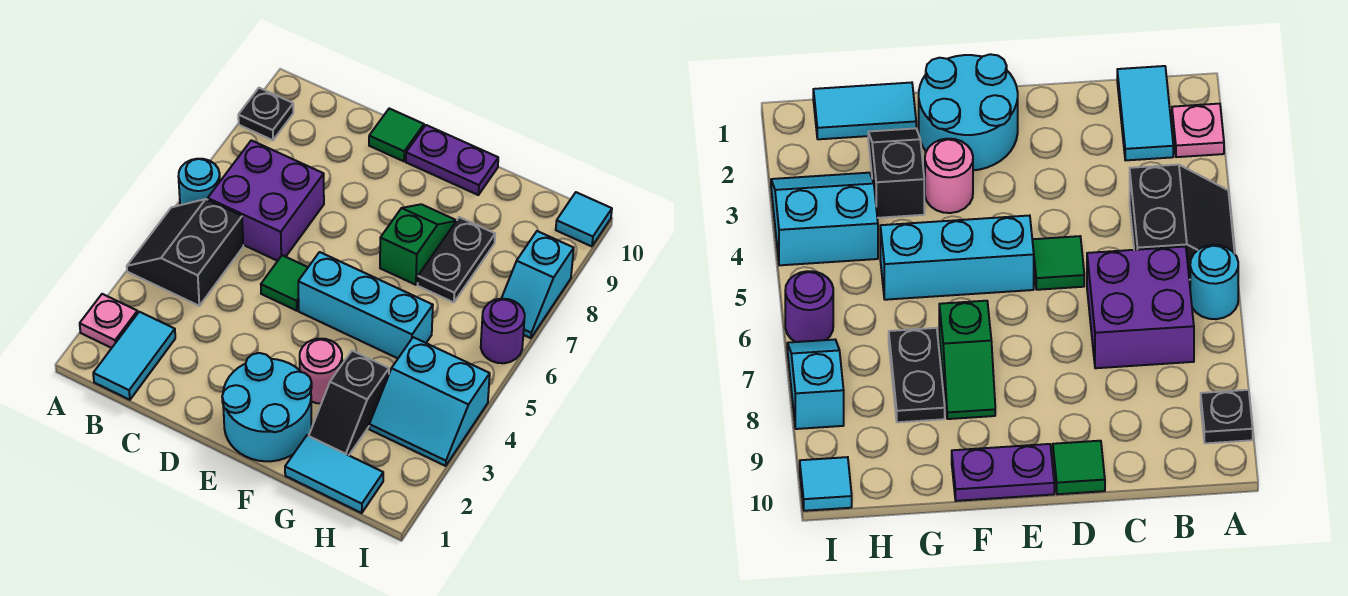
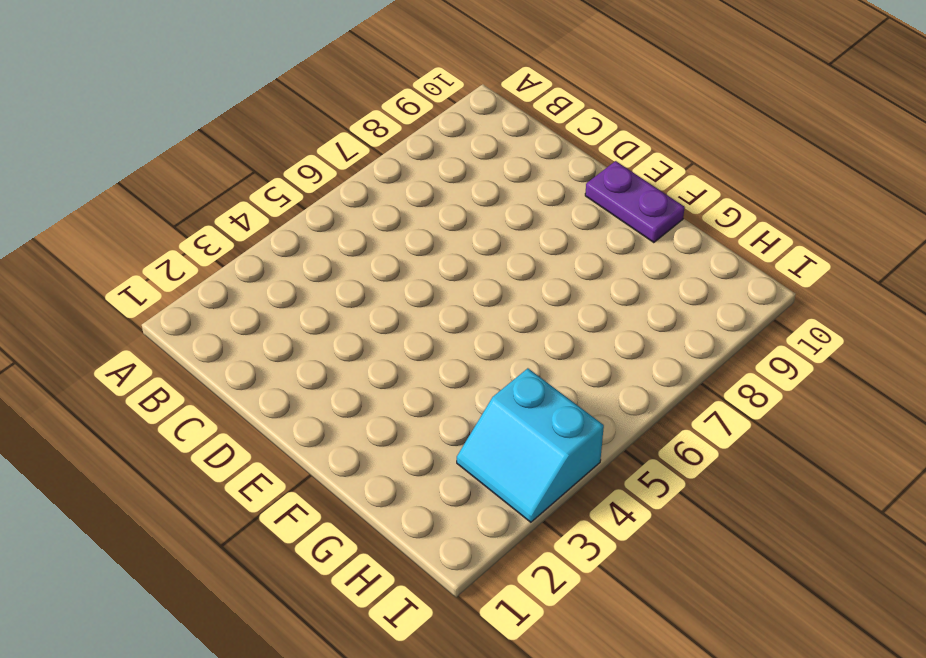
none -> pink 1x1 plate [80,294,138,348]
none -> black 2x2 slope [127,199,243,306]
none -> cyan 1x1 round brick [178,159,220,205]

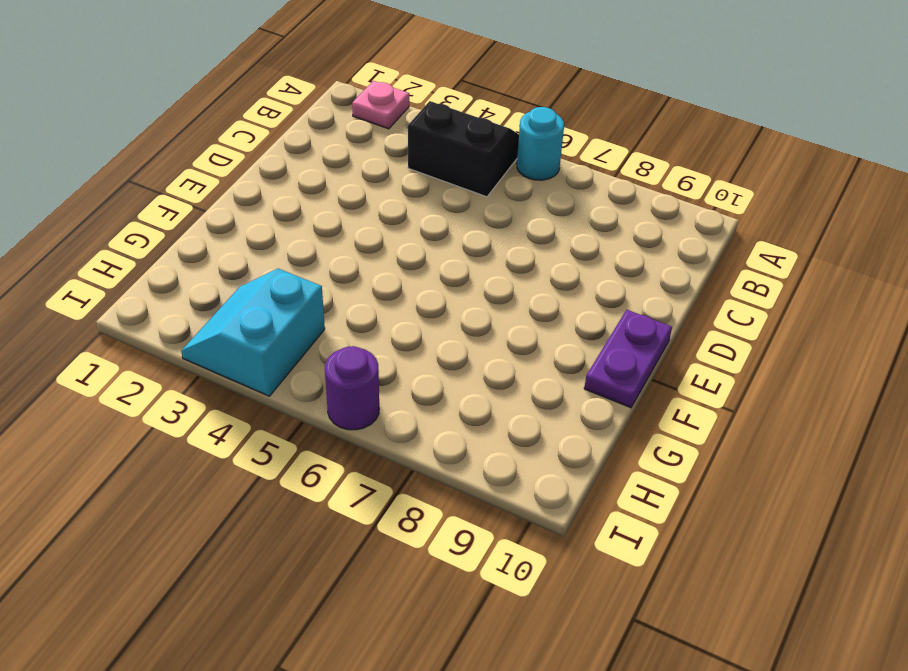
none -> black 1x1 plate [238,88,293,140]
none -> cyan 1x2 tile [93,312,175,400]
none -> purple 2x2 brick [208,140,324,261]

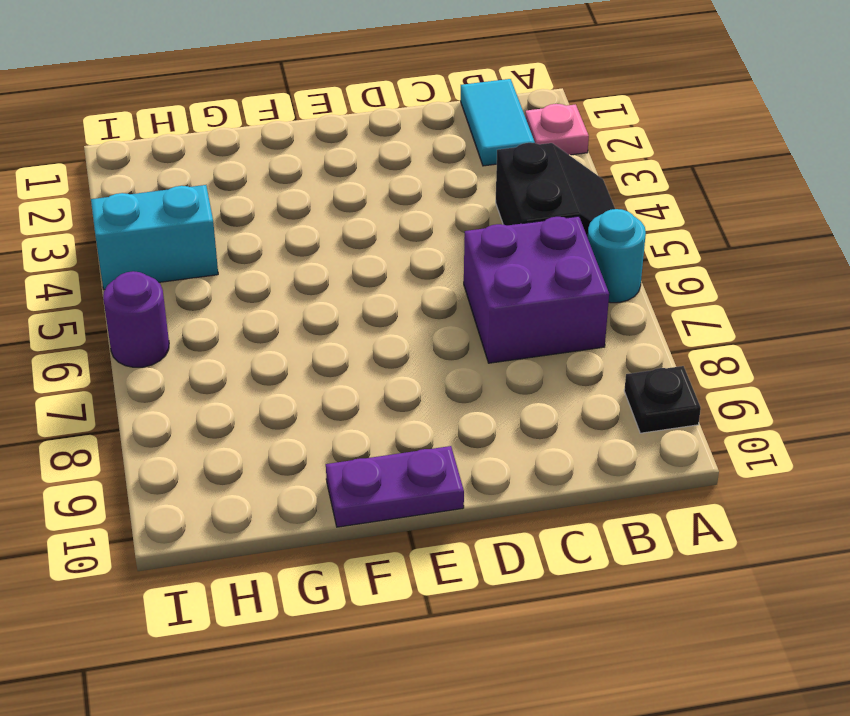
none -> green 1x1 tile [261,255,308,311]
none -> green 1x1 tile [369,109,424,161]
none -> cyan 2x2 round brick [222,353,312,461]

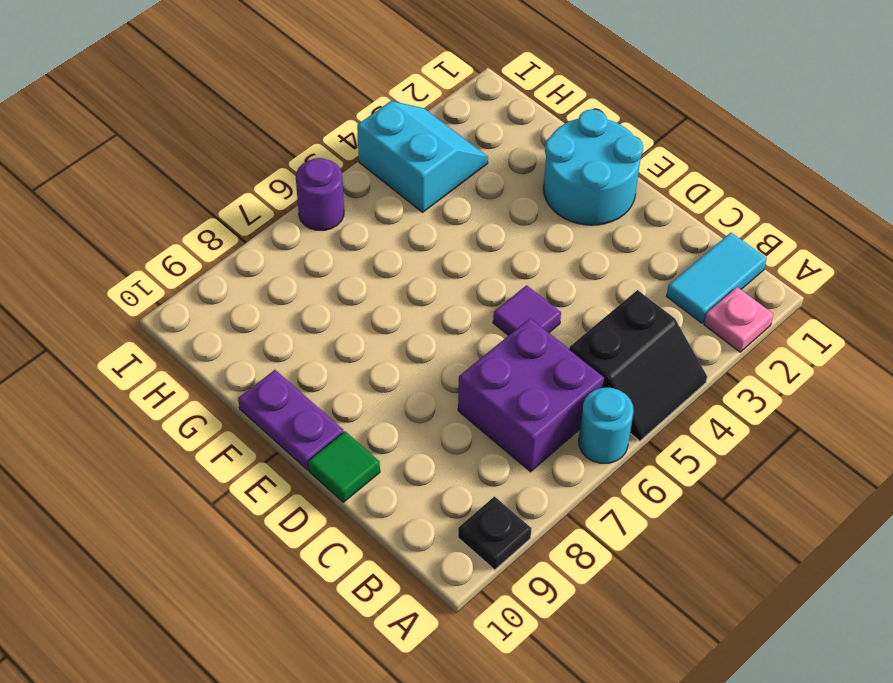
purple 1x1 tile [493,285,561,336] -> green 1x1 tile [261,255,308,311]
none -> cyan 1x3 brick [298,252,433,358]
none -> pink 1x1 round brick [300,339,342,403]
none -> green 1x2 slope [380,204,457,285]

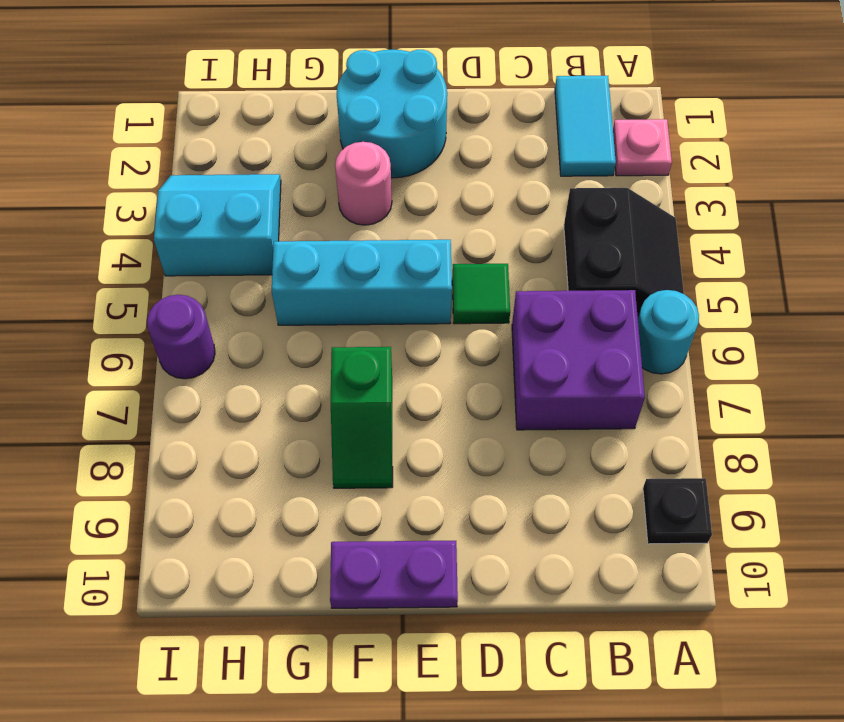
none -> green 1x1 tile [369,109,424,161]
none -> cyan 1x2 tile [285,435,383,513]
none -> black 1x2 slope [309,351,389,455]

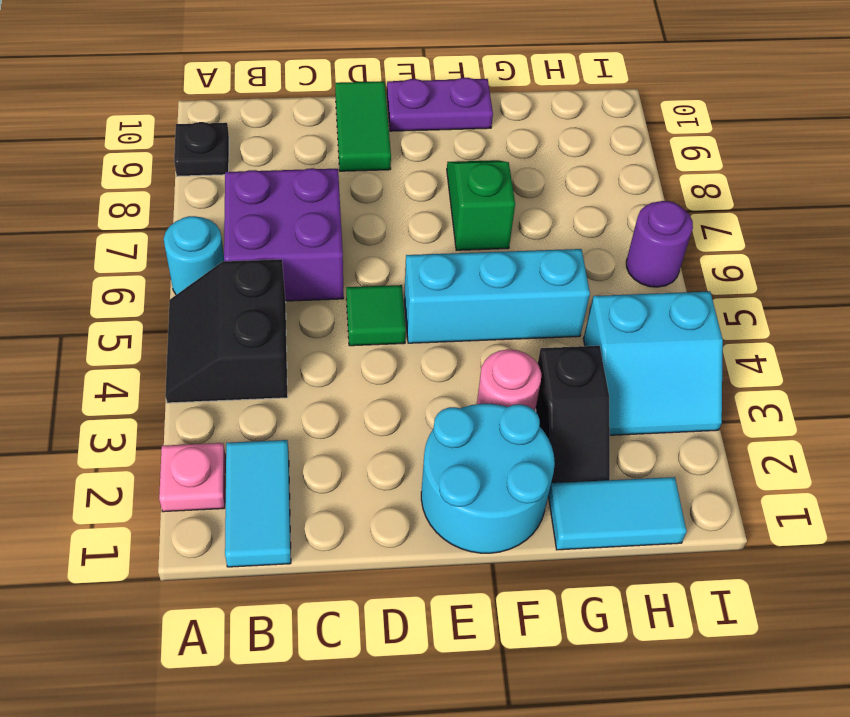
green 1x2 tile [335,81,391,171] -> green 1x1 tile [369,109,424,161]
none -> black 1x2 plate [418,217,495,302]
none -> cyan 1x2 slope [501,231,574,338]
none -> cyan 1x1 tile [556,192,612,246]

